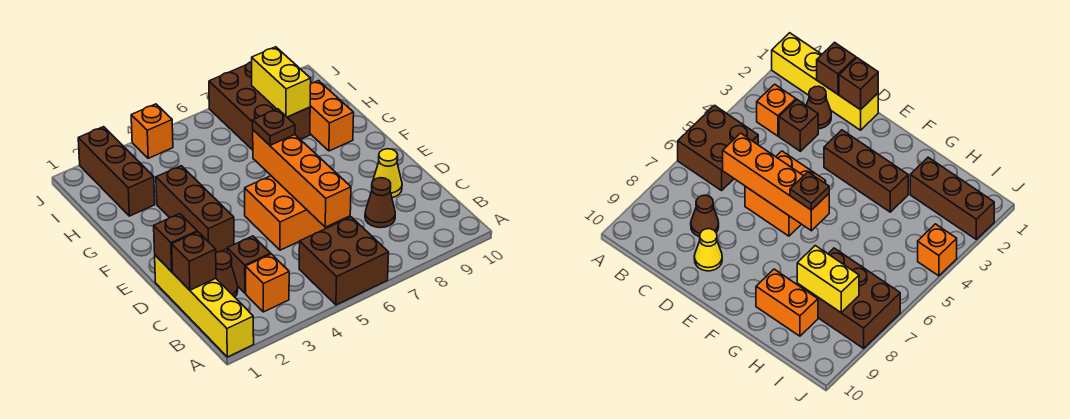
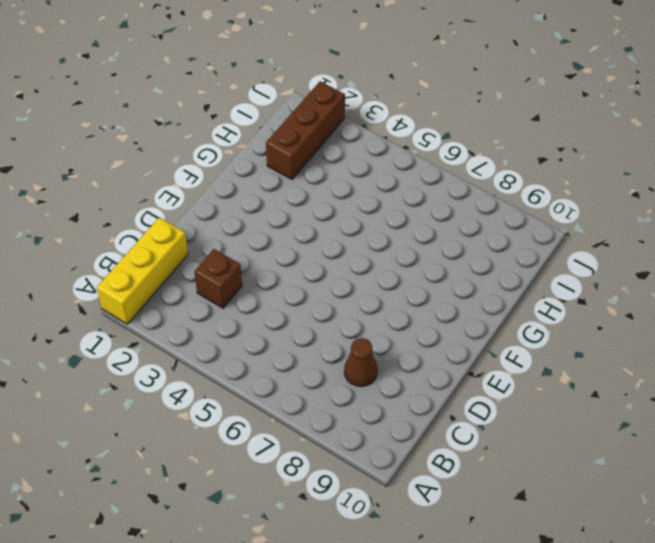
yellow 1x3 brick [97,218,188,324] -> yellow 1x4 brick [155,255,254,357]
none -> brown 2x2 brick [299,217,389,305]
none -> orange 1x1 brick [246,254,289,312]
none -> brown 1x1 cone [216,251,238,297]

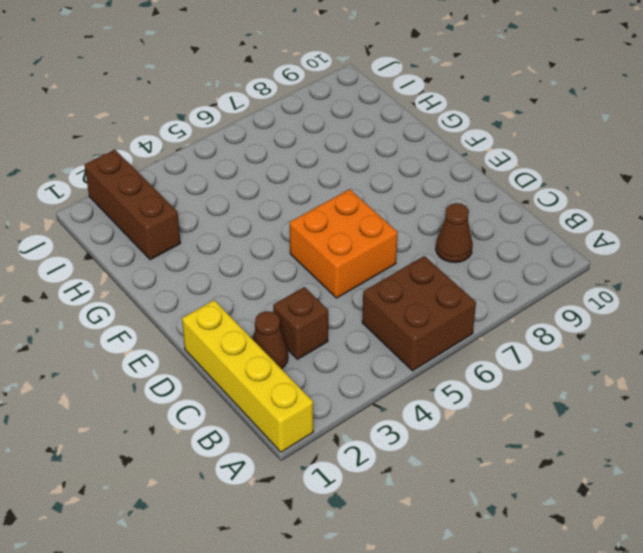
none -> orange 1x1 brick [246,254,289,312]
none -> yellow 1x1 cone [373,149,402,198]
none -> brown 1x3 brick [156,166,234,252]

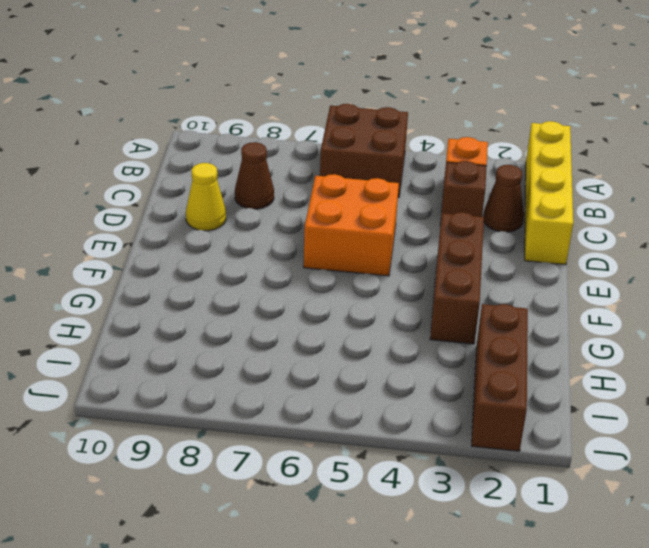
none -> orange 1x2 brick [310,81,354,151]
none -> brown 2x3 brick [209,62,310,150]
none -> orange 1x1 brick [131,104,173,158]

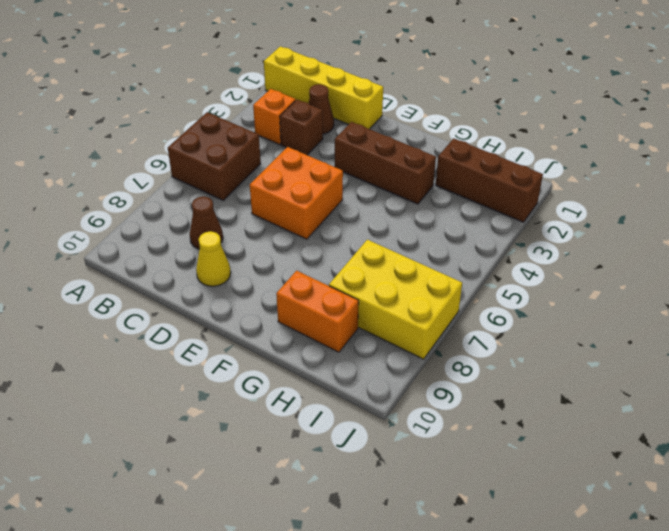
yellow 2x3 brick [329,240,462,359] -> brown 2x3 brick [209,62,310,150]
none -> orange 1x1 brick [131,104,173,158]
none -> brown 1x1 brick [172,232,216,290]
none -> orange 1x4 brick [253,130,351,227]

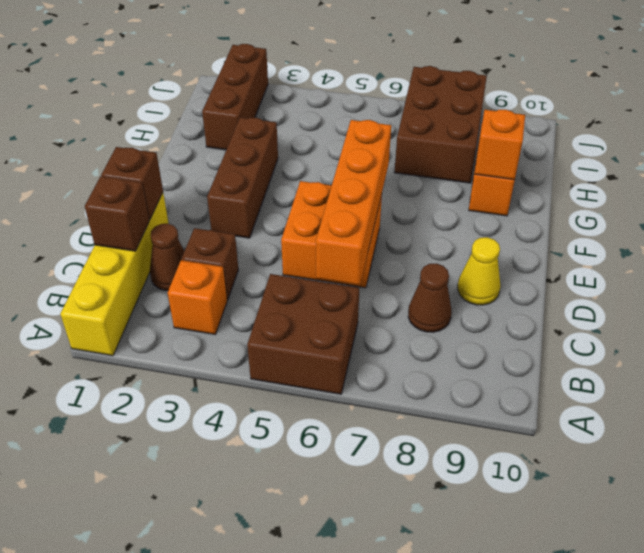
orange 1x1 brick [475,110,525,180] -> orange 1x1 brick moved to [131,104,173,158]
none -> yellow 1x2 brick [252,47,311,117]
none -> brown 1x1 plate [253,109,295,145]

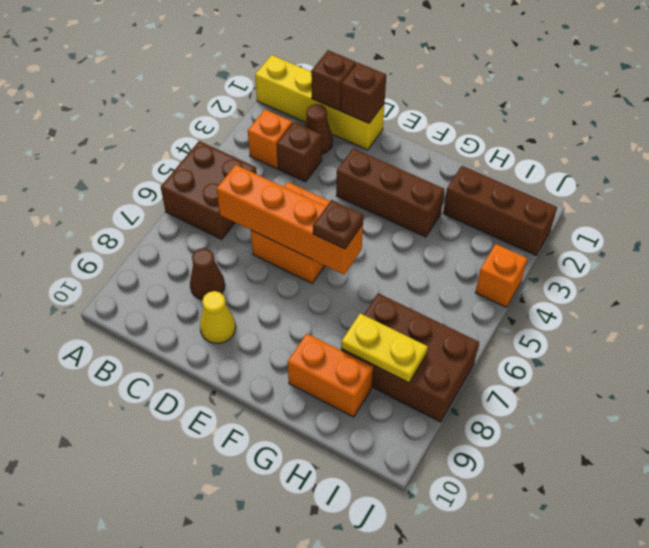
yellow 1x2 plate [341,313,428,383] -> yellow 1x2 brick [252,47,311,117]

